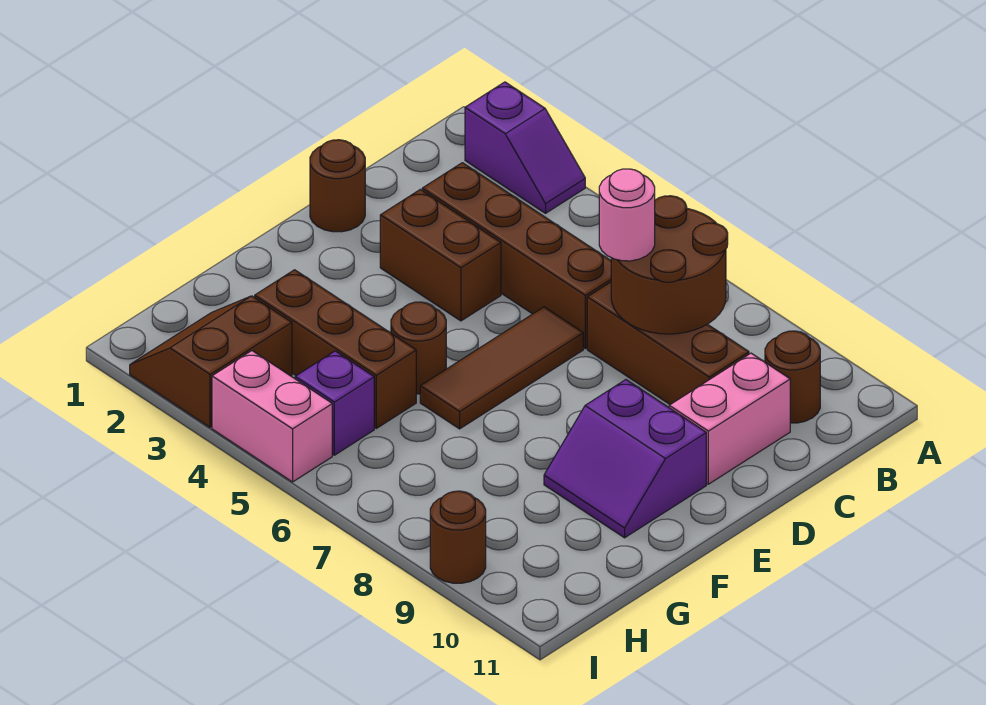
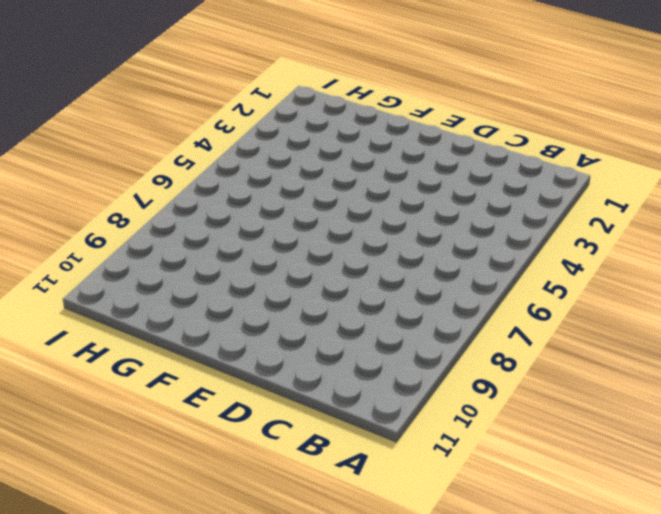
none -> purple 1x2 slope [465,82,585,213]
none -> brown 1x1 round brick [765,331,820,423]
none -> brown 1x4 brick [422,163,611,349]

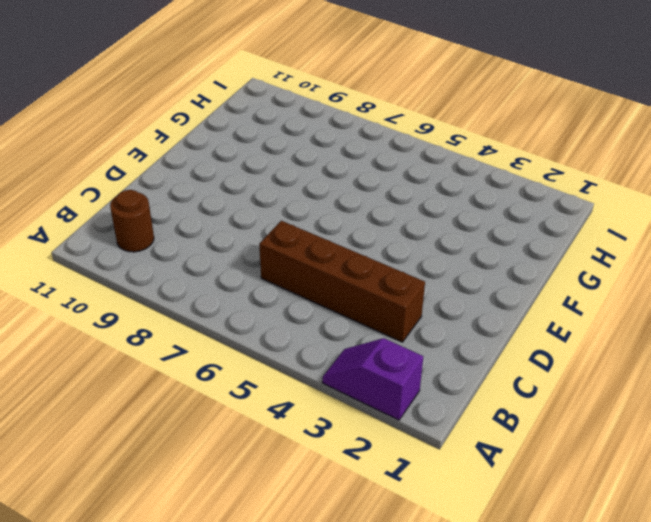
none -> brown 1x3 brick [587,282,749,405]
none -> pink 1x2 brick [669,353,790,484]
none -> brown 1x1 round brick [310,140,365,232]

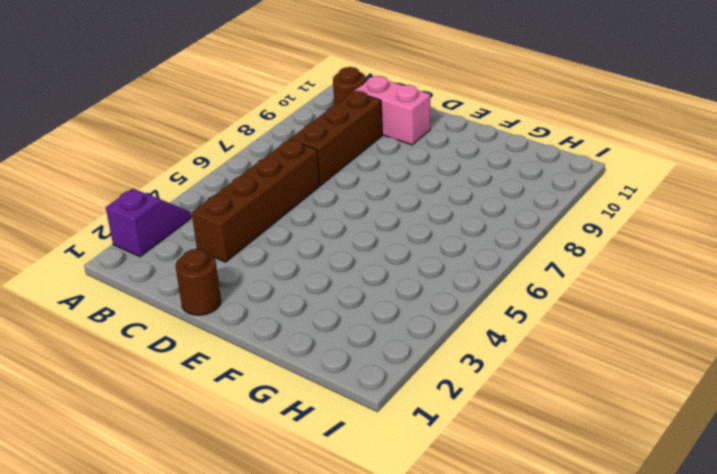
none -> brown 1x2 brick [380,189,501,321]
none -> brown 1x3 tile [420,307,583,429]
none -> purple 2x2 slope [544,380,706,538]

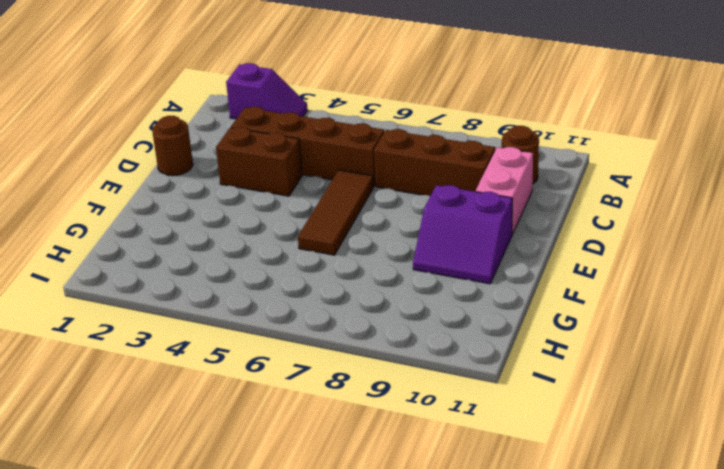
none -> brown 1x1 round brick [391,302,446,394]
none -> brown 1x3 brick [255,270,416,428]
none -> brown 2x2 slope [130,296,292,427]

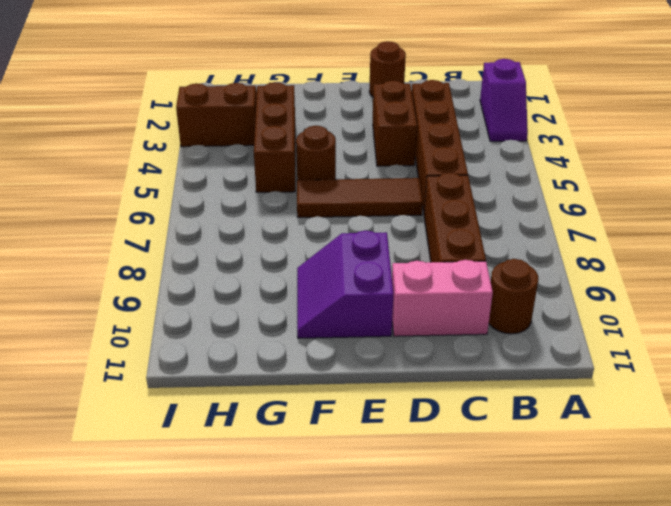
none -> purple 1x1 brick [295,351,374,455]
none -> pink 1x2 brick [212,351,332,482]
none -> brown 1x1 round brick [430,491,486,583]

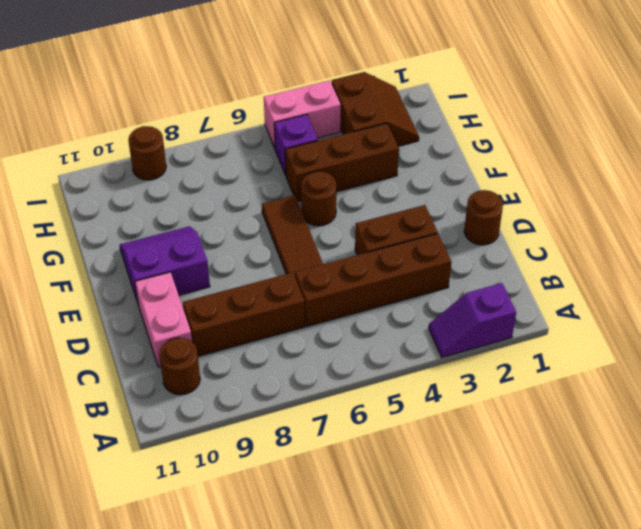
none -> brown 2x2 round brick [611,196,728,334]
none -> pink 1x1 round brick [599,169,655,261]

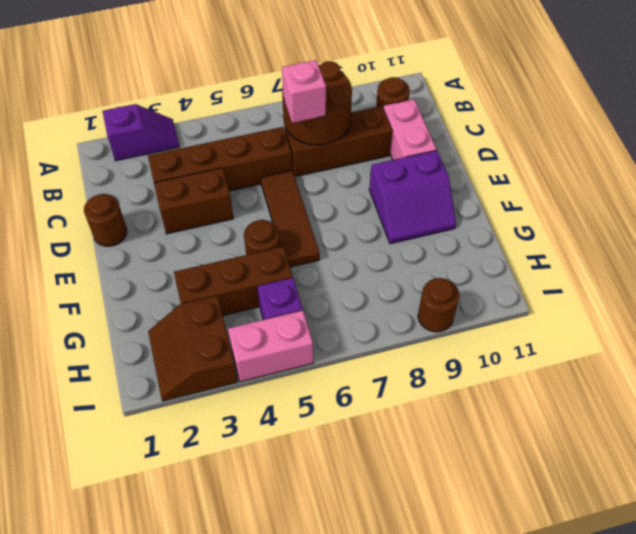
pink 1x1 brick [282,60,326,123] -> pink 1x1 round brick [599,169,655,261]

